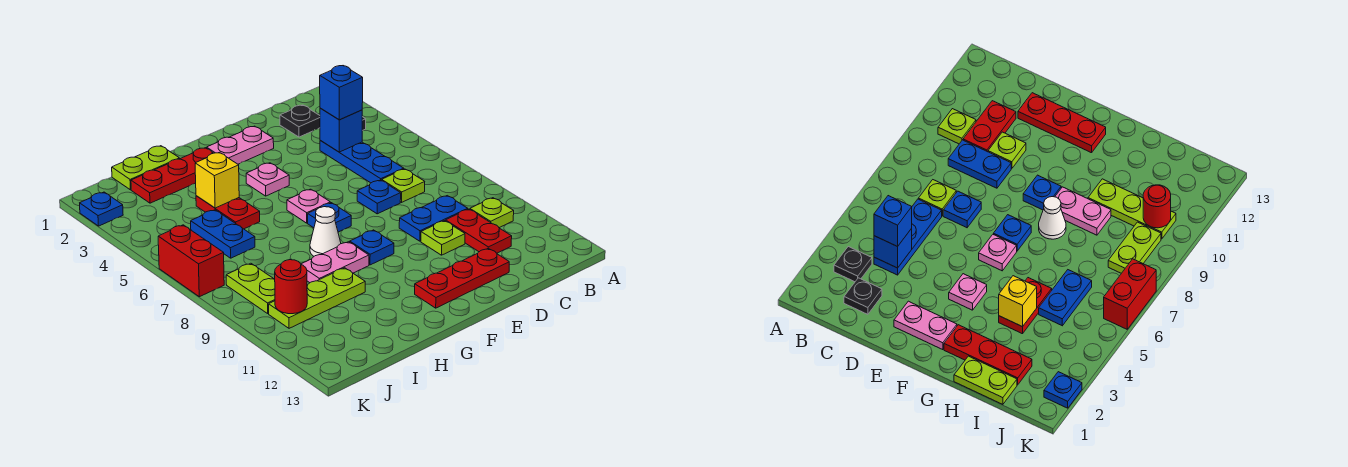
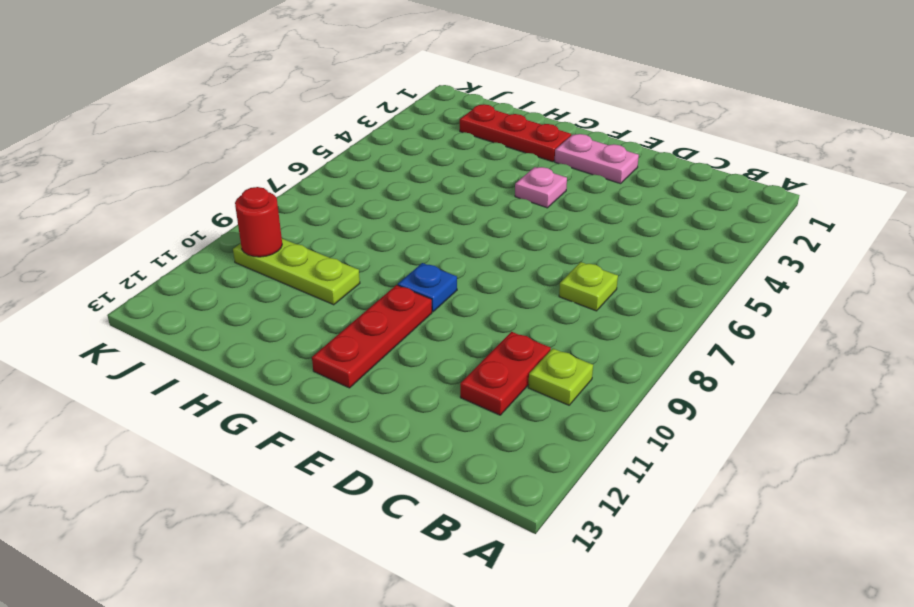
red 1x3 plate [312,285,432,388] -> red 1x3 plate turned to [415,248,509,308]
none -> black 1x1 plate [834,247,872,282]
none -> black 1x1 plate [280,105,320,137]
none -> blue 1x3 plate [320,141,404,183]

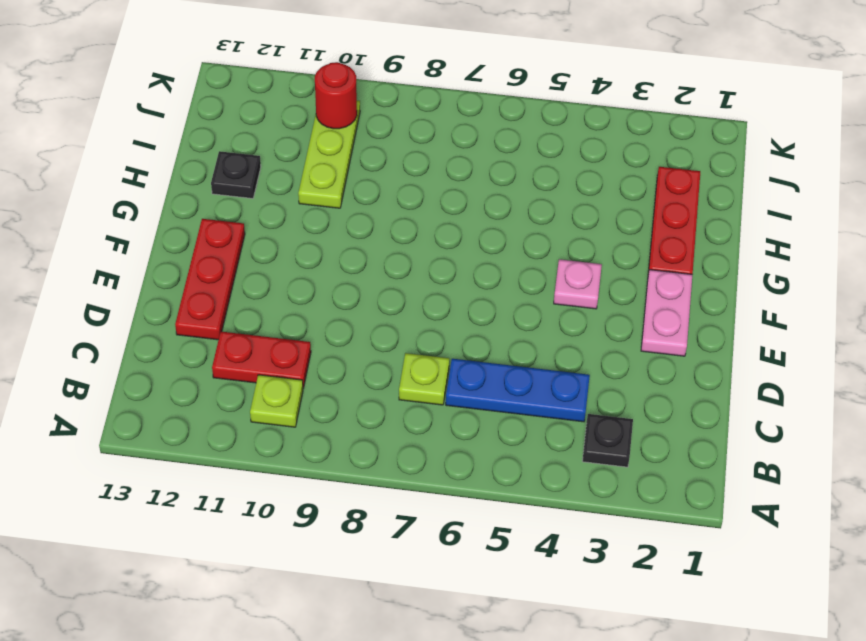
black 1x1 plate [211,151,261,199] -> black 1x1 plate moved to [280,105,320,137]
none -> blue 1x2 plate [399,196,468,241]
none -> blue 1x1 plate [357,180,401,214]
none -> lime 1x1 plate [421,221,465,255]

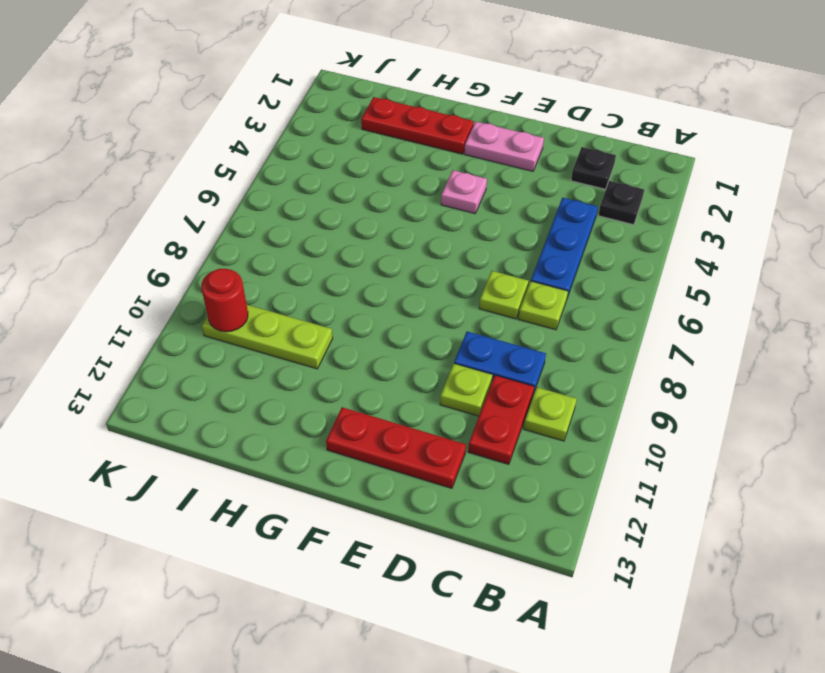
lime 1x1 plate [479,271,528,319] -> blue 1x1 plate [357,180,401,214]
none -> pink 1x1 plate [287,189,330,223]
none -> blue 1x1 plate [308,203,351,232]
none -> blue 1x1 plate [350,230,394,265]

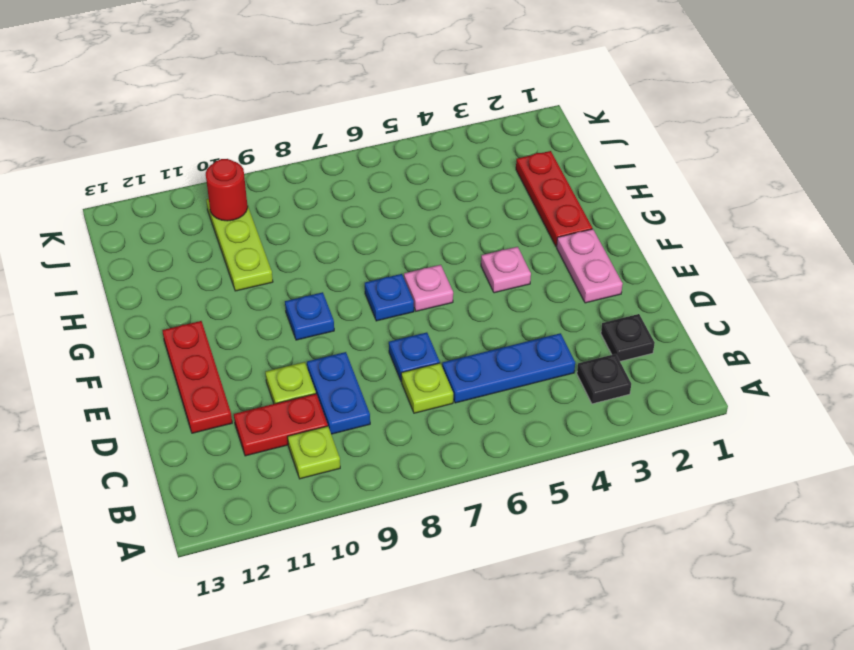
none -> white 1x1 cone [310,207,341,256]
none -> pink 1x2 plate [301,242,369,283]
none -> lime 1x2 plate [112,146,179,190]

